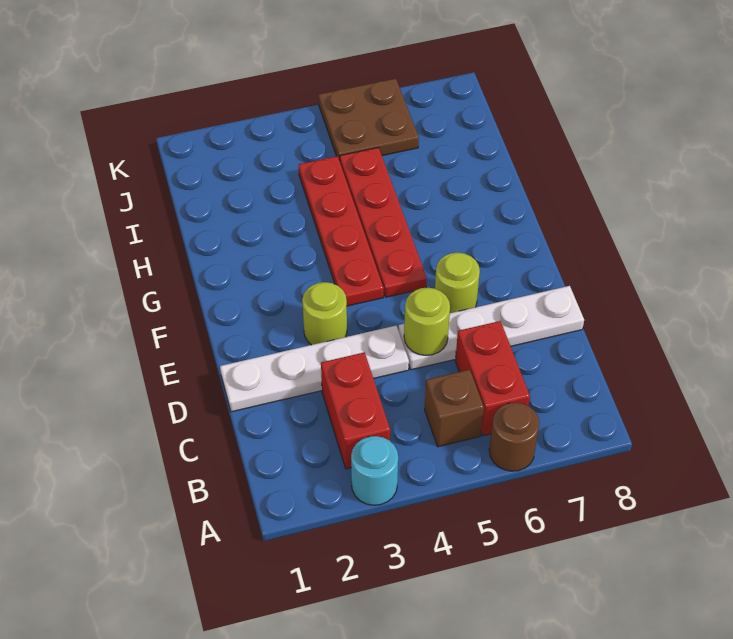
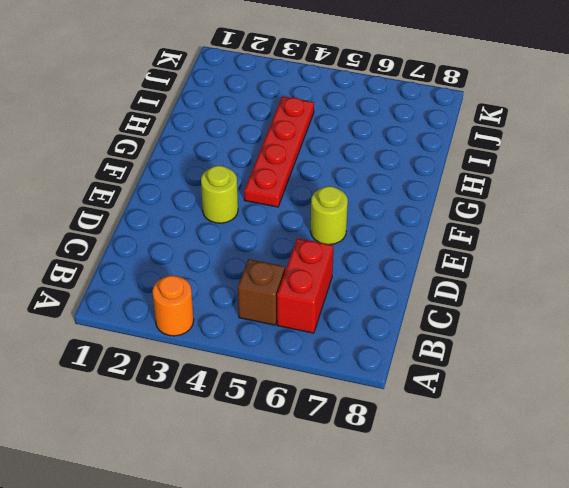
orange 1x1 round brick [152,276,194,336] -> cyan 1x1 round brick [351,436,398,505]
none -> brown 1x1 round brick [489,403,539,471]
none -> red 1x2 brick [321,352,390,469]
none -> white 1x4 plate [220,326,409,412]

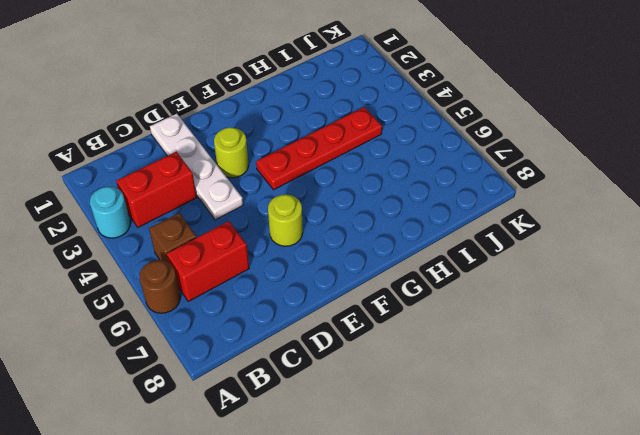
none -> white 1x4 plate [399,286,584,370]
none -> red 1x4 plate [340,147,427,297]
none -> brown 2x2 plate [318,79,419,161]

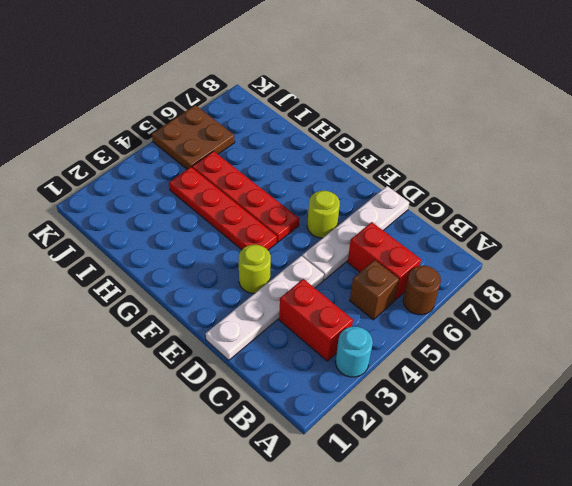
none -> lime 1x1 round brick [404,288,450,355]

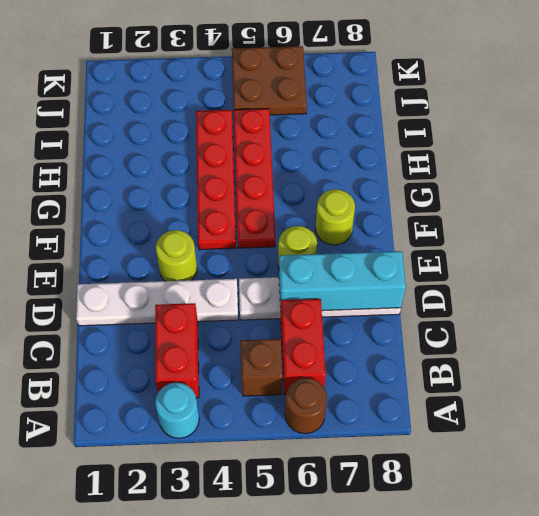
cyan 1x3 brick [279,251,406,311] -> none
lime 1x1 round brick [315,189,355,245] -> lime 1x1 round brick moved to [404,288,450,355]

